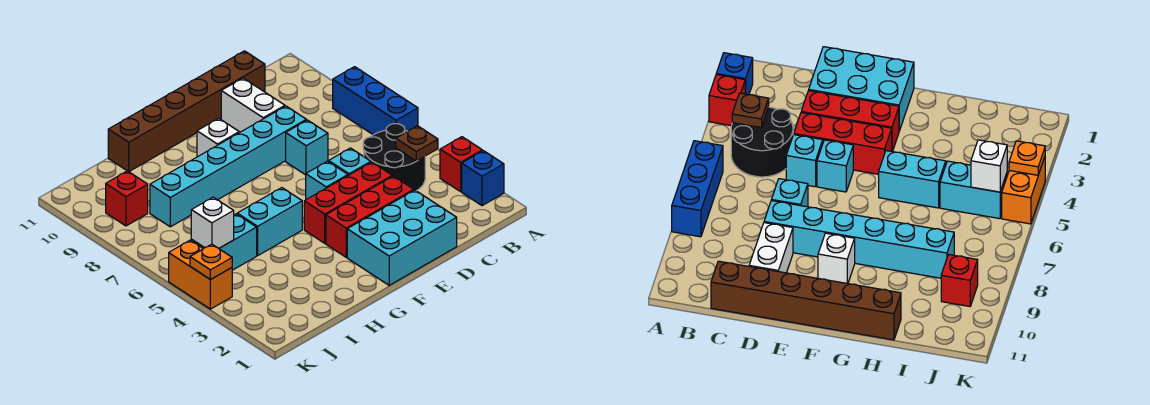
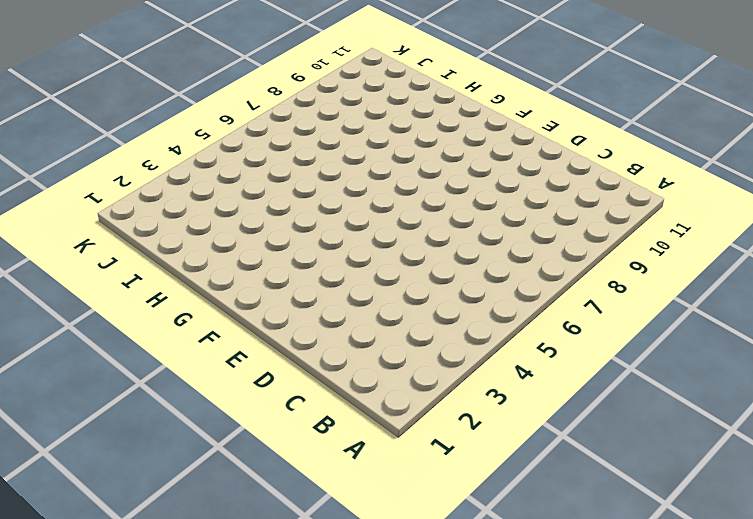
none -> blue 1x1 brick [462,151,504,206]
none -> red 1x1 brick [440,137,482,192]
none -> blue 1x3 brick [333,67,418,135]

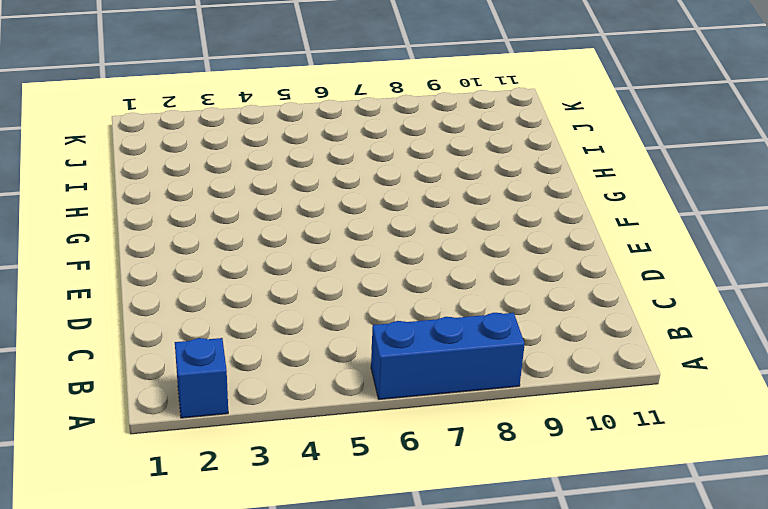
none -> red 1x1 brick [440,137,482,192]
none -> black 2x2 round brick [363,124,425,191]
none -> brown 1x6 brick [108,51,265,172]

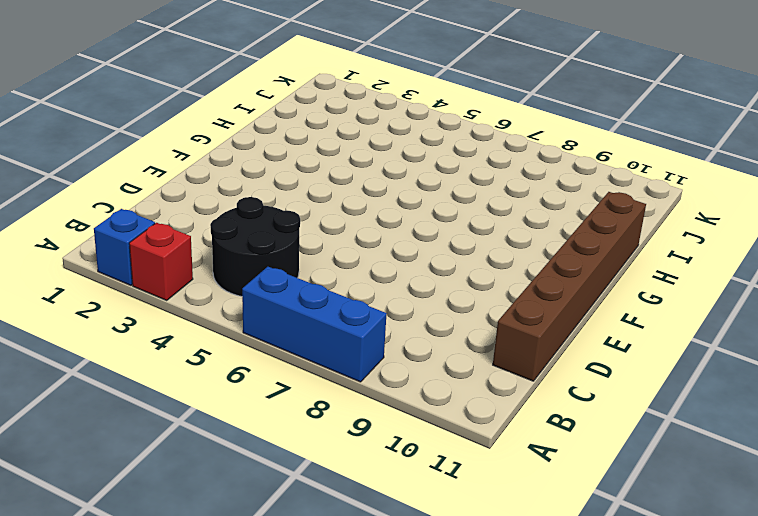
none -> cyan 2x3 brick [347,190,457,285]
none -> red 1x3 brick [326,176,414,257]
none -> red 1x3 brick [304,162,392,243]

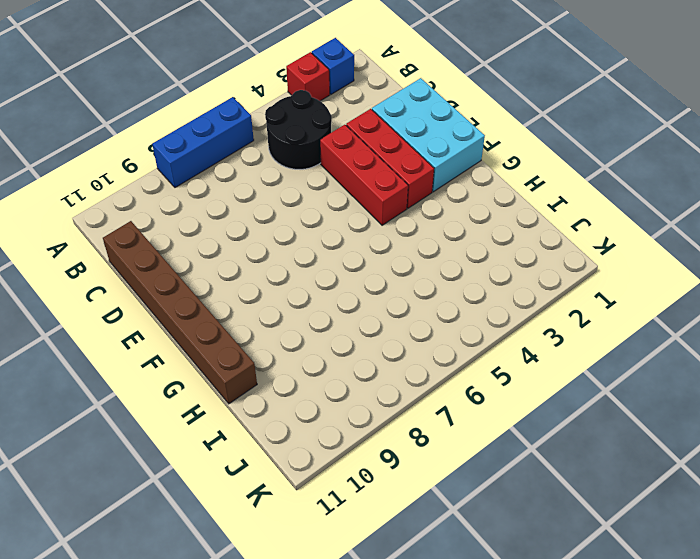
none -> cyan 1x1 brick [329,148,371,175]
none -> cyan 1x1 brick [286,120,328,175]
none -> cyan 1x6 brick [150,106,306,227]

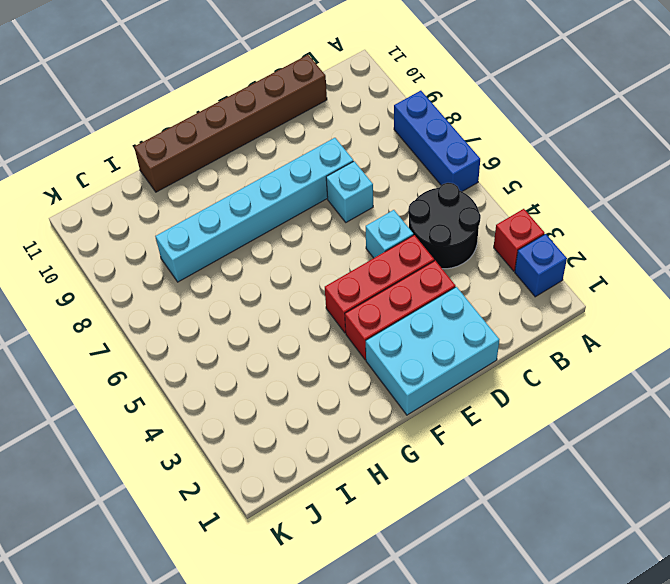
none -> white 1x2 brick [221,78,285,132]
none -> cyan 1x1 brick [306,161,348,200]
none -> white 1x1 brick [197,118,239,157]

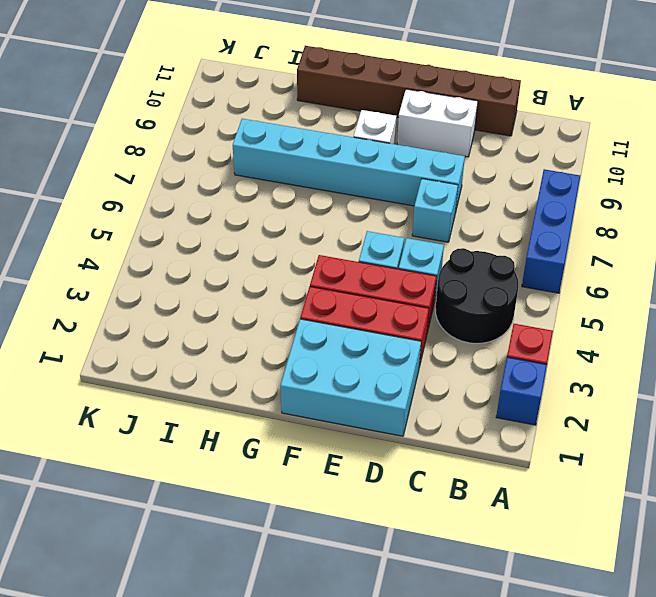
white 1x2 brick [397,89,478,157] -> white 1x2 brick turned to [221,78,285,132]
none -> cyan 1x2 brick [237,188,302,256]
none -> cyan 1x2 brick [191,214,257,270]
none -> red 1x1 brick [106,171,148,226]

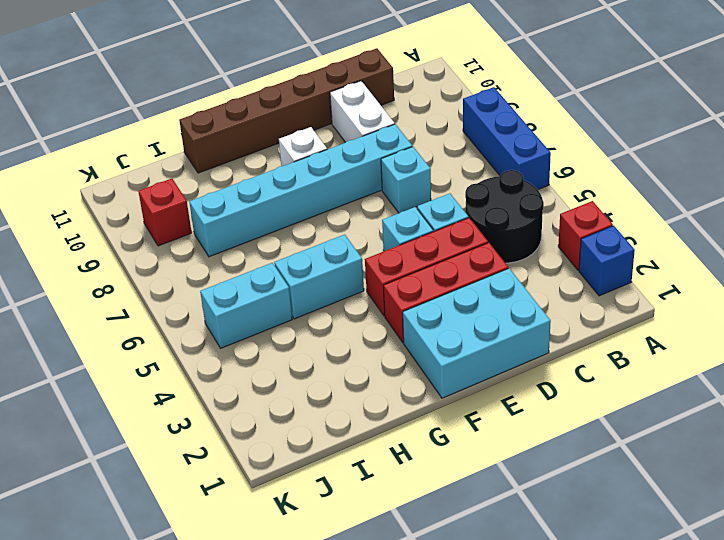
none -> orange 1x2 brick [169,240,232,309]
none -> brown 1x1 plate [396,126,438,161]
none -> white 1x1 brick [191,197,234,248]

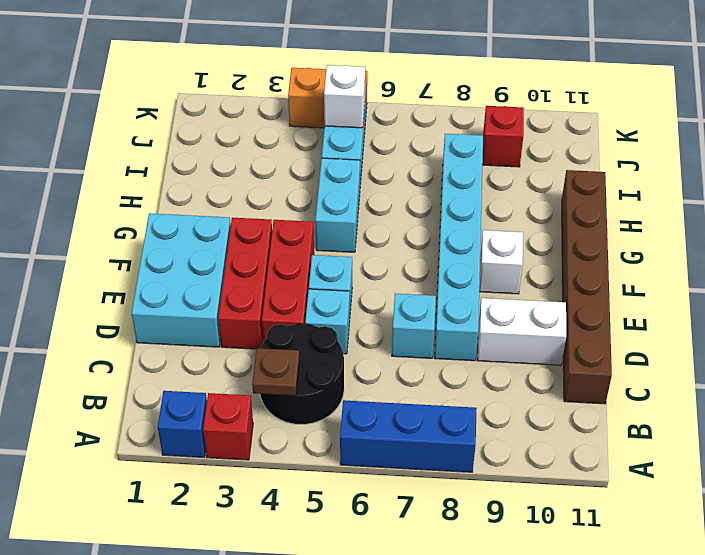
none -> orange 1x1 plate [190,244,232,280]

